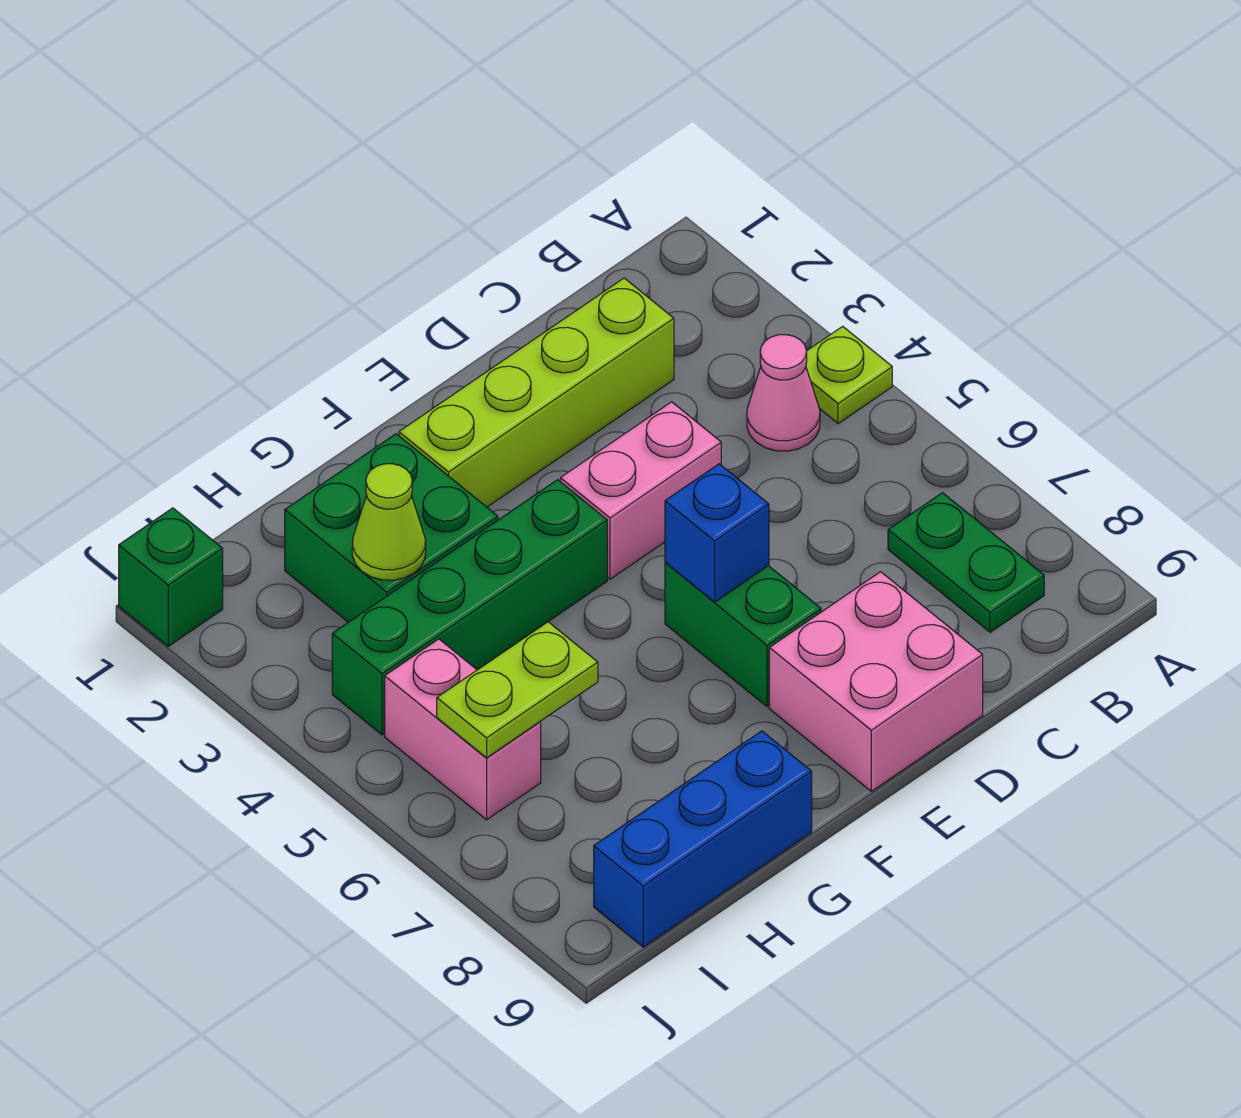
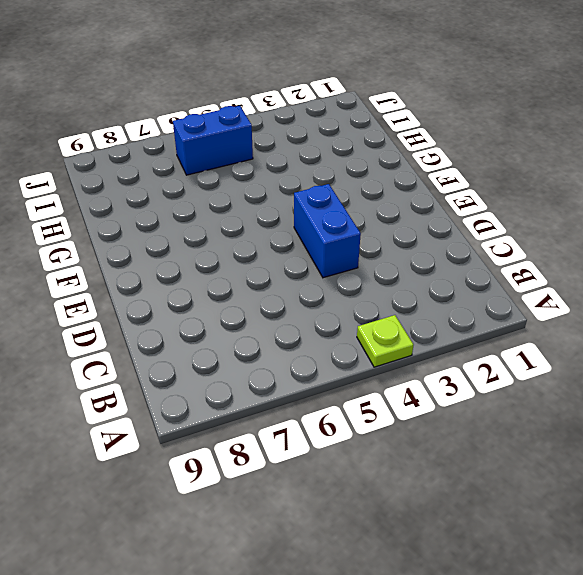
blue 1x2 brick [294,184,361,278] -> pink 1x2 brick [560,402,721,579]
blue 1x2 brick [173,106,253,175] -> pink 1x2 brick [385,639,541,820]
none -> pink 1x1 cone [747,335,820,451]
none -> green 1x2 plate [888,493,1044,632]
none -> lime 1x4 brick [399,278,674,507]

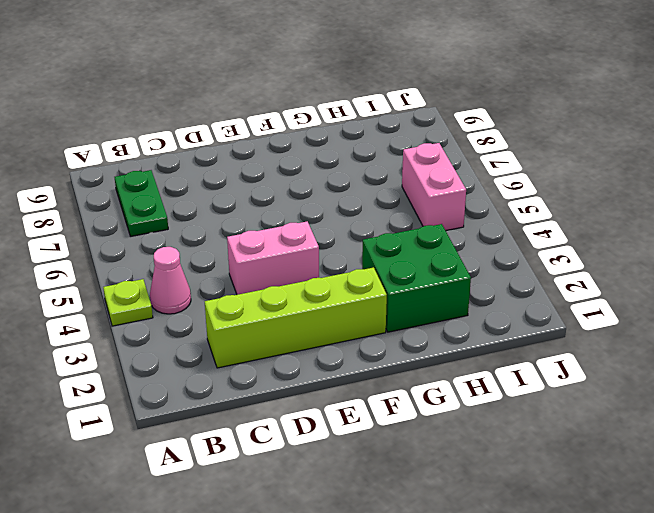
none -> pink 2x2 brick [769,572,983,791]
none -> green 1x2 brick [665,563,821,707]
none -> green 1x4 brick [332,480,607,735]

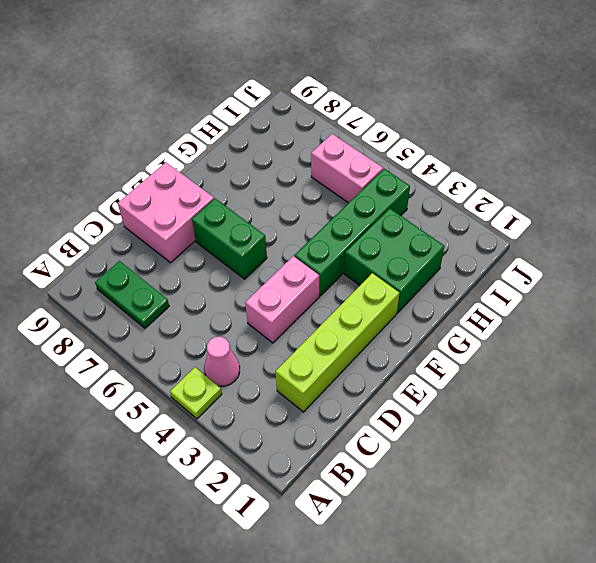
none -> blue 1x3 brick [594,731,812,947]
none -> green 1x1 brick [119,508,223,646]
none -> blue 1x1 brick [665,464,769,602]

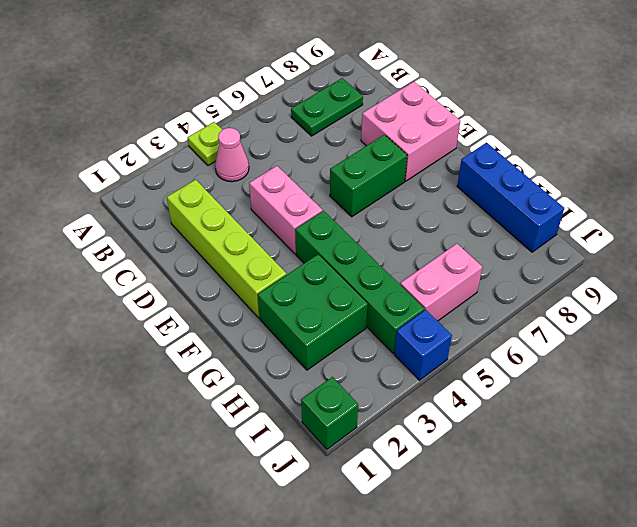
blue 1x1 brick [394,310,452,380] -> blue 1x1 brick moved to [665,464,769,602]
none -> lime 1x1 cone [352,464,426,580]
none -> lime 1x2 plate [437,622,598,758]

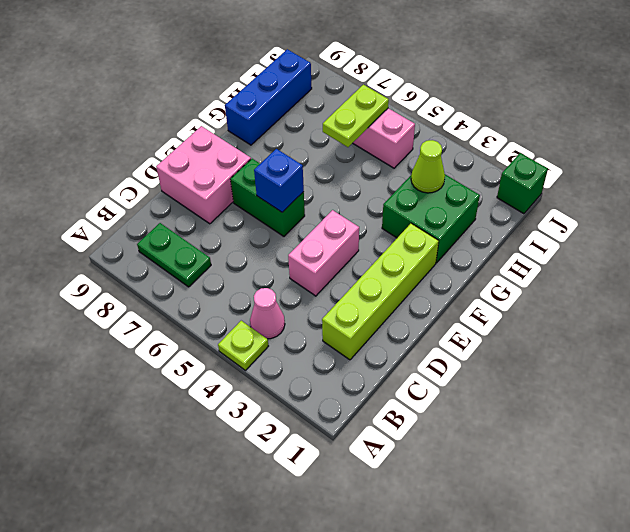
none -> green 1x4 brick [332,480,607,735]

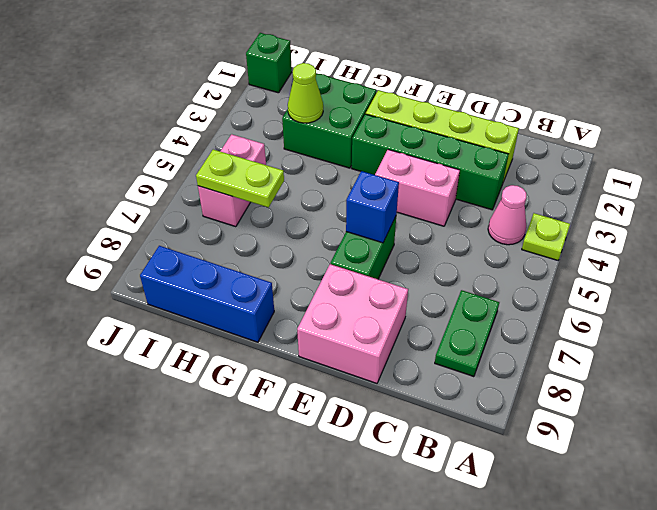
green 1x4 brick [352,114,509,210] -> green 1x4 brick moved to [332,480,607,735]

